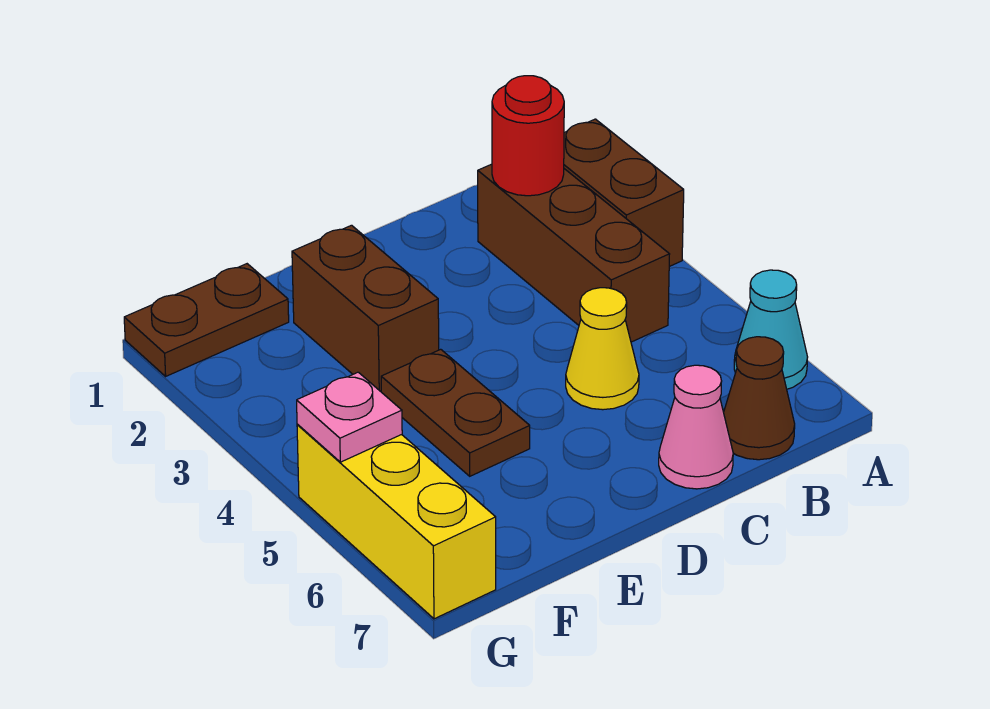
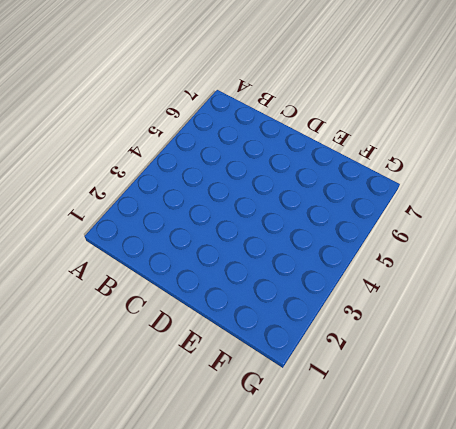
none -> brown 1x2 brick [564,119,684,267]
none -> cyan 1x1 cone [734,270,808,389]
none -> brown 1x3 brick [478,164,670,342]

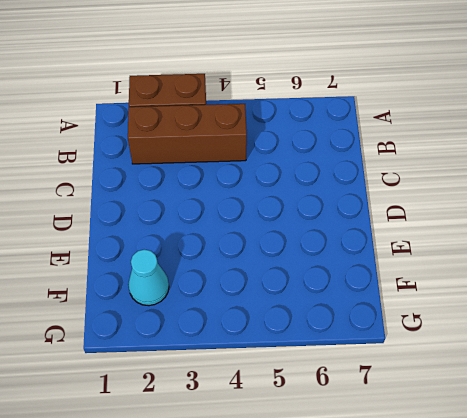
cyan 1x1 cone [128,250,169,306] -> cyan 1x1 cone moved to [734,270,808,389]
none -> brown 1x1 cone [724,337,795,460]
none -> yellow 1x1 cone [566,288,639,410]
none -> pink 1x1 cone [659,365,733,489]

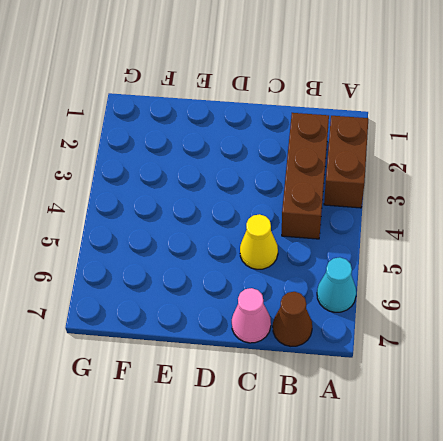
none -> brown 1x2 brick [292,225,439,391]
none -> brown 1x2 plate [381,349,530,476]
none -> brown 1x2 plate [124,264,289,376]

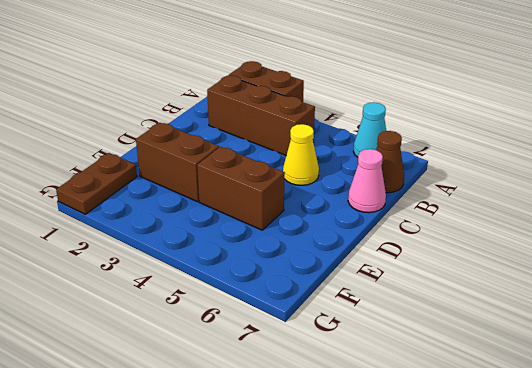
brown 1x2 brick [197,147,285,230] -> brown 1x2 plate [381,349,530,476]
none -> yellow 1x3 brick [297,424,496,619]
none -> red 1x1 round brick [492,76,564,196]
none -> pink 1x1 plate [297,372,402,462]

